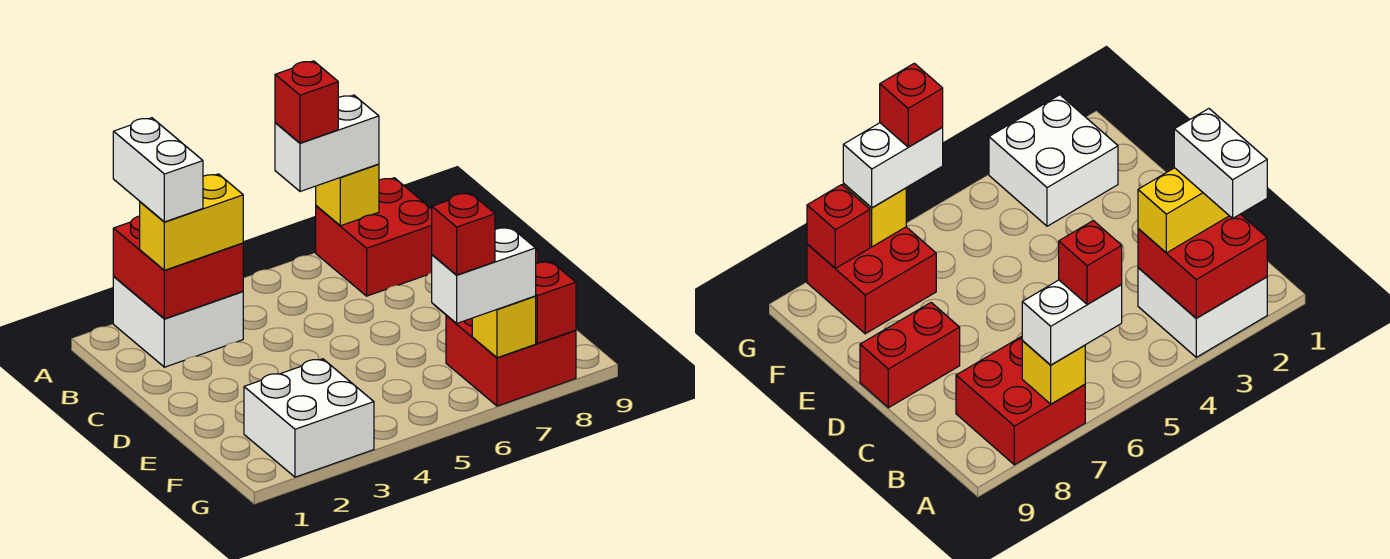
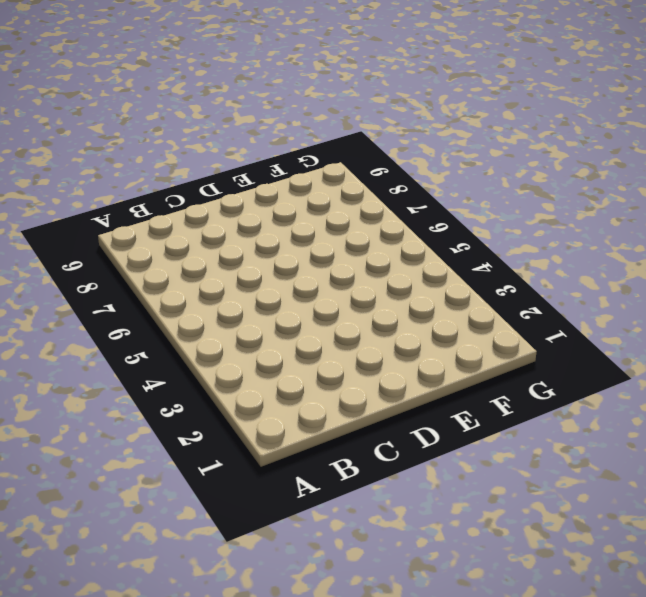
none -> white 2x2 brick [113,277,243,367]
none -> red 2x2 brick [316,178,432,296]
none -> red 1x2 brick [860,303,960,408]

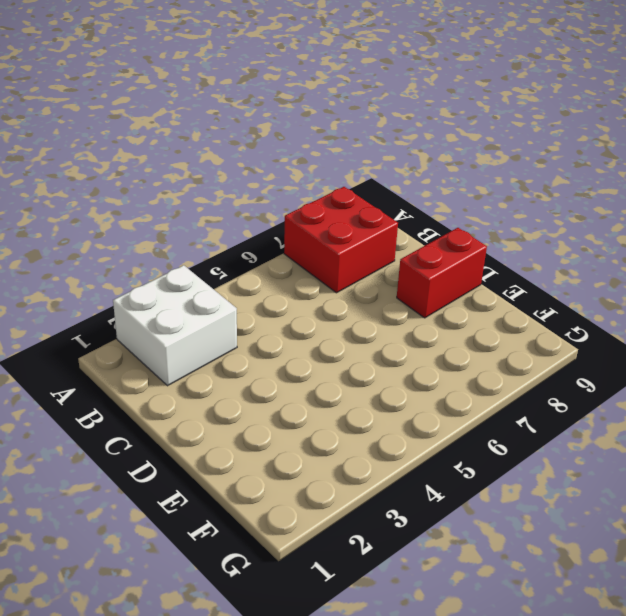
none -> white 2x2 brick [244,359,374,477]
none -> red 2x2 brick [446,315,576,406]
none -> red 2x2 brick [113,216,243,319]

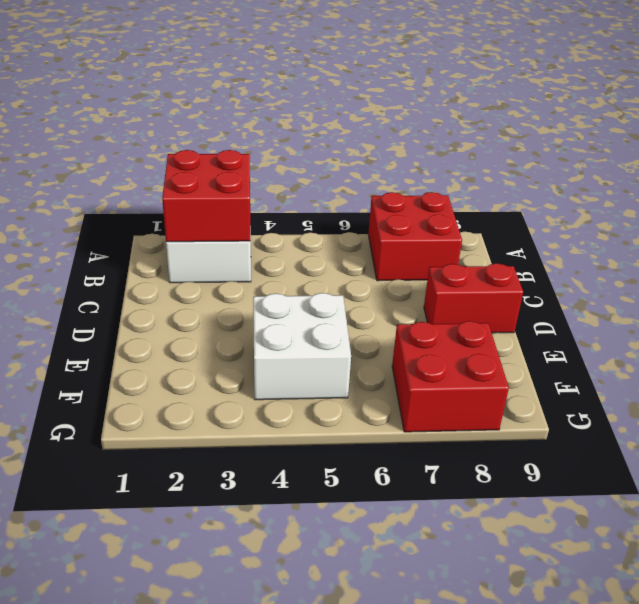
white 2x2 brick [253,293,351,400] -> white 2x2 brick moved to [244,359,374,477]
none -> yellow 1x1 brick [316,164,379,226]
none -> yellow 1x1 brick [472,296,536,358]
none -> red 1x1 brick [535,261,576,344]

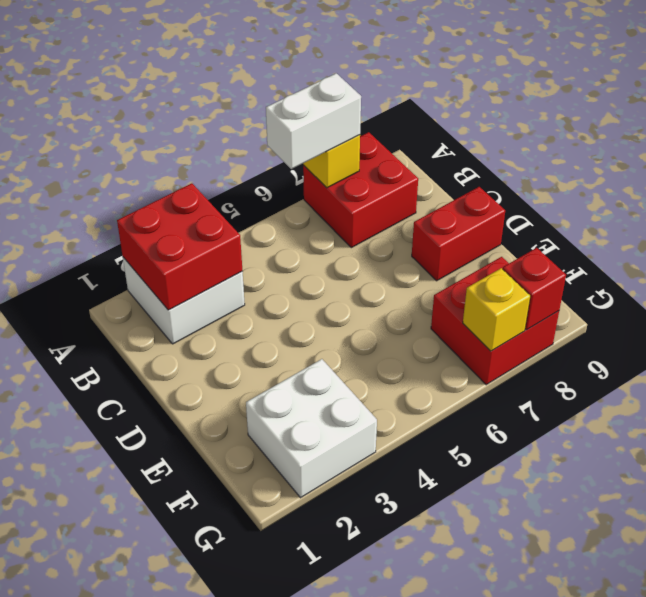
none -> yellow 1x2 brick [140,174,243,270]
none -> white 1x2 brick [432,227,536,323]
none -> white 1x2 brick [113,118,203,222]

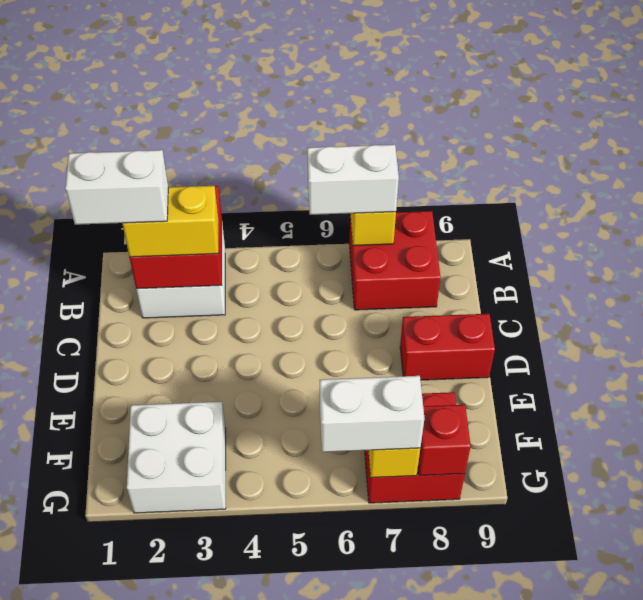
white 1x2 brick [65,150,168,225] -> white 1x2 brick turned to [113,118,203,222]
none -> red 1x1 brick [275,61,338,143]
none -> red 1x1 brick [432,193,495,275]

